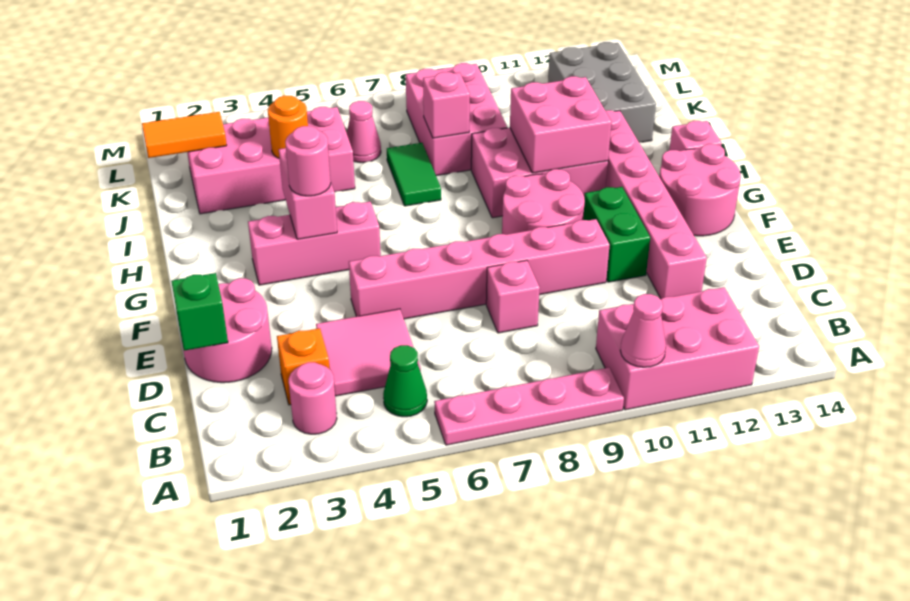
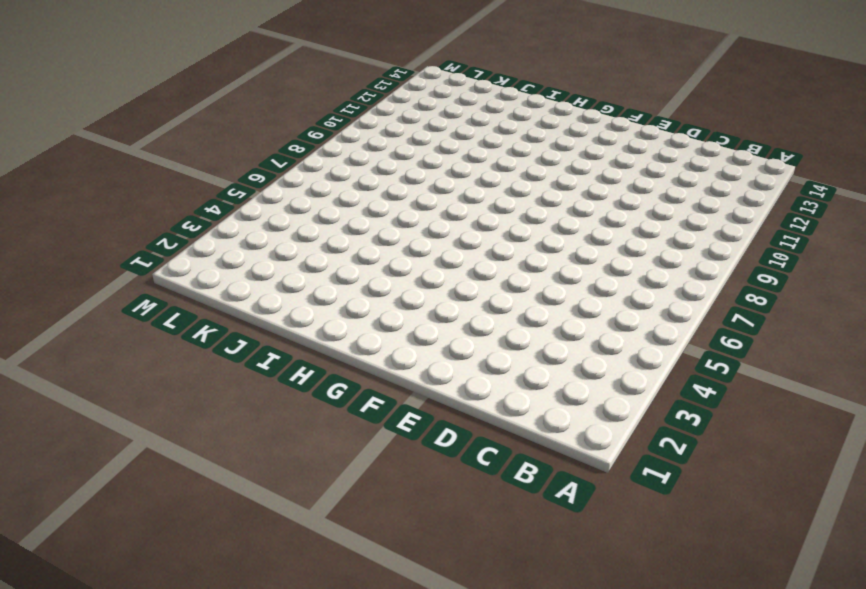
none -> pink 1x4 plate [434,368,624,445]
none -> pink 2x3 brick [596,287,759,410]
none -> pink 1x1 round brick [289,362,337,434]

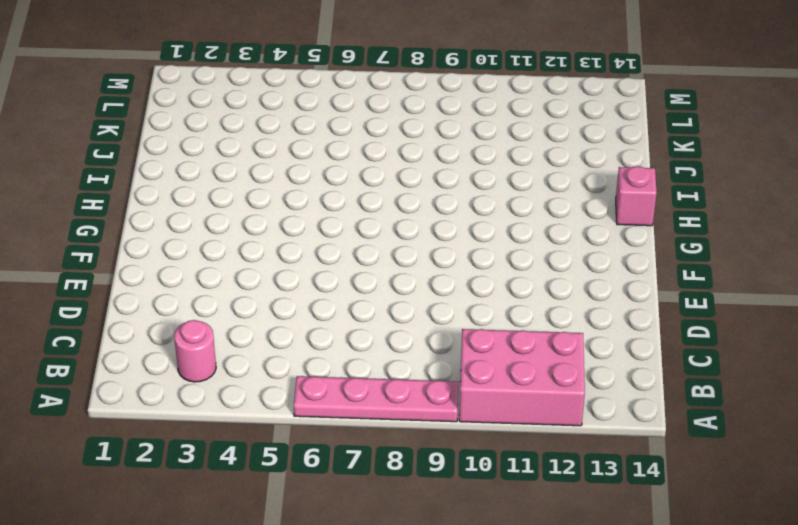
none -> green 1x1 cone [383,345,427,417]
none -> orange 1x1 brick [277,328,330,405]
none -> pink 2x2 tile [316,309,421,396]

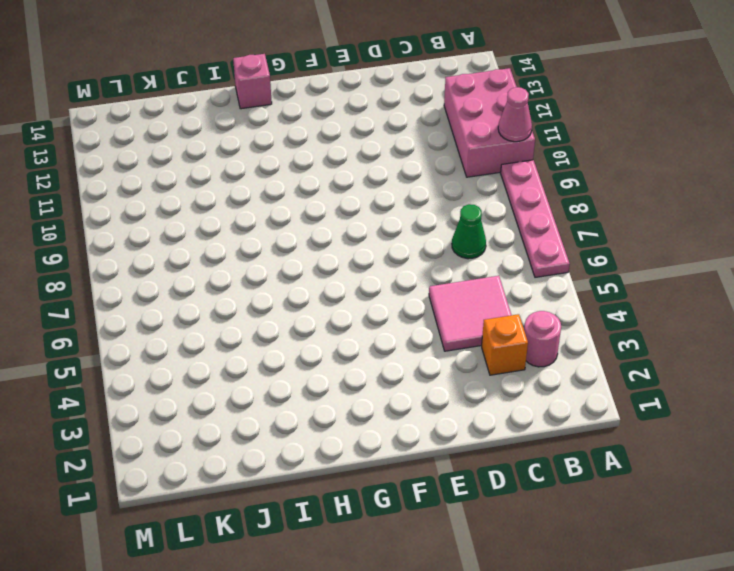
green 1x1 cone [452,204,486,259] -> green 1x1 cone moved to [383,345,427,417]
none -> pink 2x2 round brick [182,278,272,383]
none -> pink 1x1 brick [486,260,540,333]
none -> pink 1x6 brick [605,110,707,299]

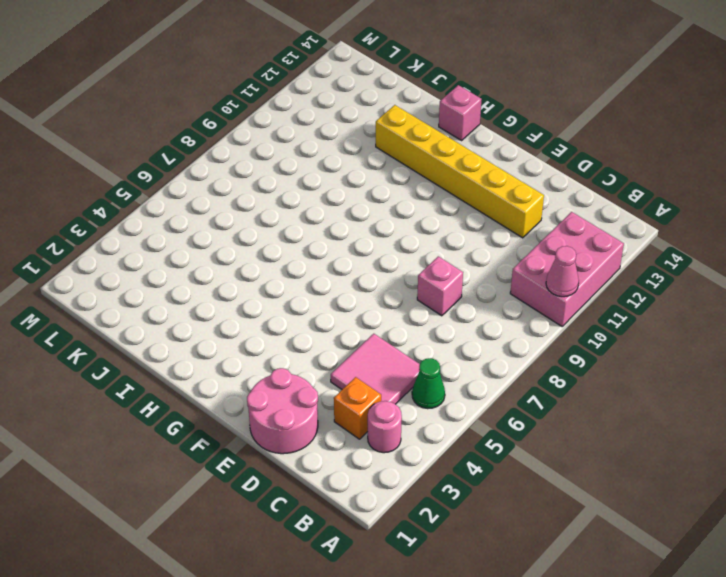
yellow 1x6 brick [376,105,544,238] -> pink 1x6 brick [605,110,707,299]
none -> pink 1x4 plate [434,368,624,445]
none -> pink 1x6 brick [349,219,610,319]
none -> green 1x2 brick [583,187,650,282]

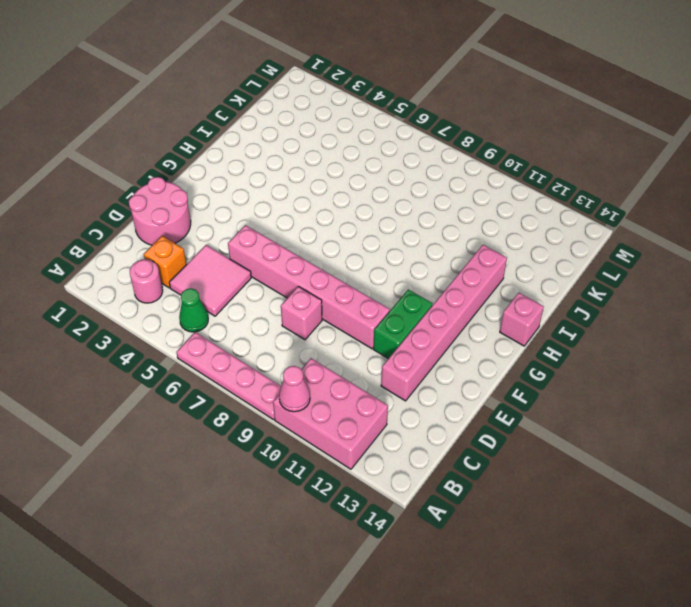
none -> pink 2x2 round brick [502,169,585,235]
none -> pink 2x2 round brick [659,144,741,236]
none -> pink 1x3 brick [248,202,381,285]

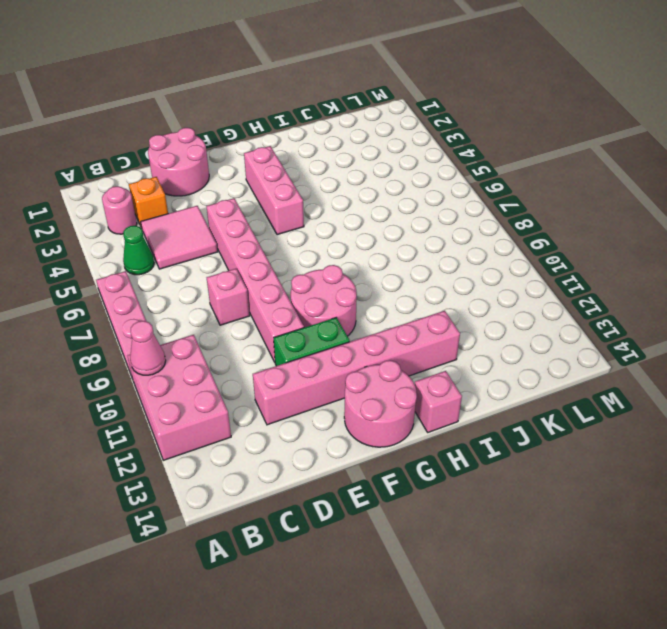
none -> pink 2x3 brick [471,128,608,218]
none -> green 1x2 tile [387,143,441,206]
none -> pink 2x4 brick [187,107,355,214]

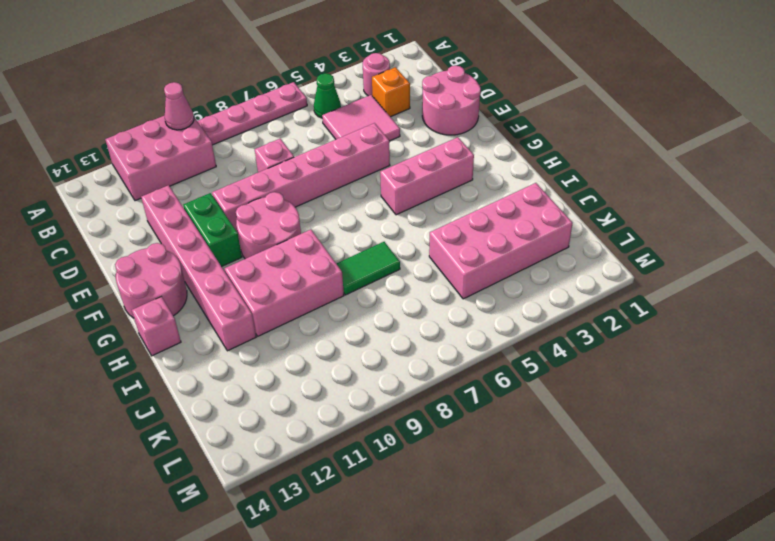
green 1x2 tile [336,242,400,295] -> green 1x2 tile turned to [387,143,441,206]
none -> pink 2x3 brick [406,63,507,176]
none -> grey 2x3 brick [548,42,656,142]
none -> pink 1x1 cone [347,101,381,163]

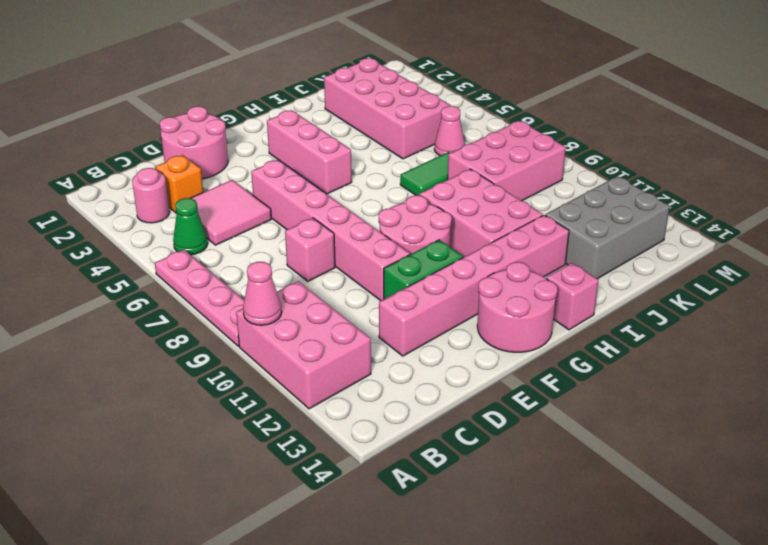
none -> green 1x1 brick [171,273,228,351]
none -> pink 1x2 brick [279,148,337,239]
none -> pink 2x2 brick [510,76,611,173]

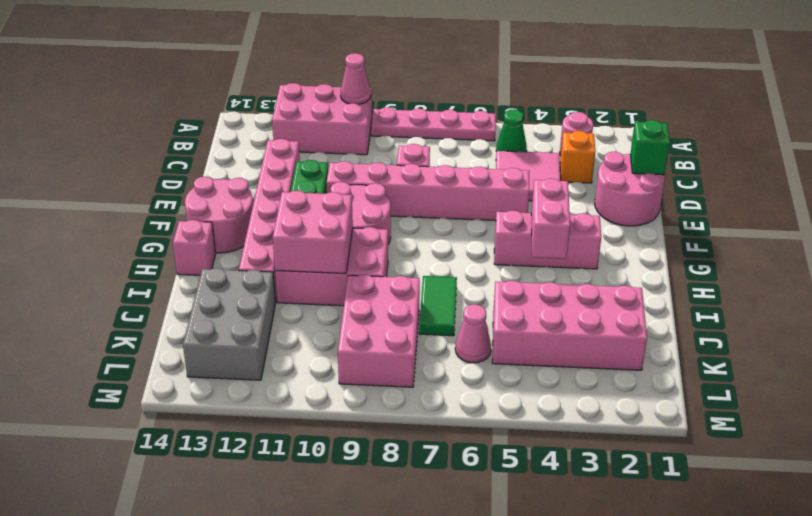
none -> orange 1x1 round brick [268,96,308,158]
none -> pink 1x1 brick [423,72,470,138]
none -> orange 1x2 tile [142,112,227,158]

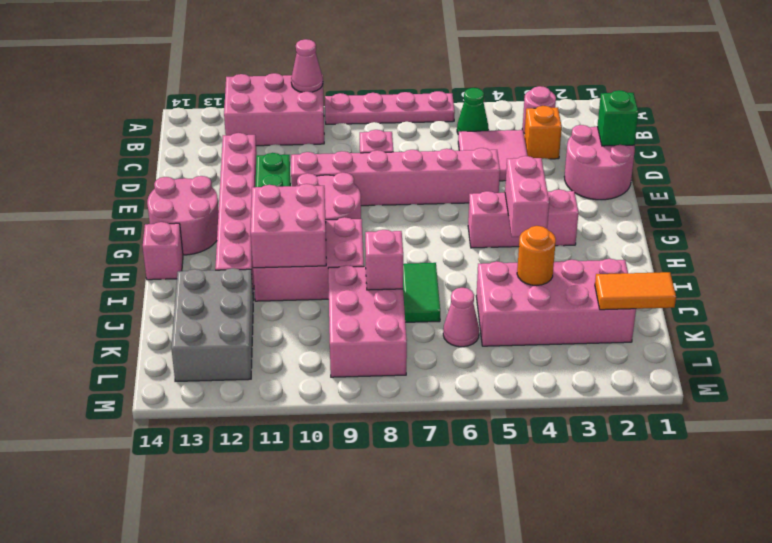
none -> pink 1x1 round brick [285,126,331,196]

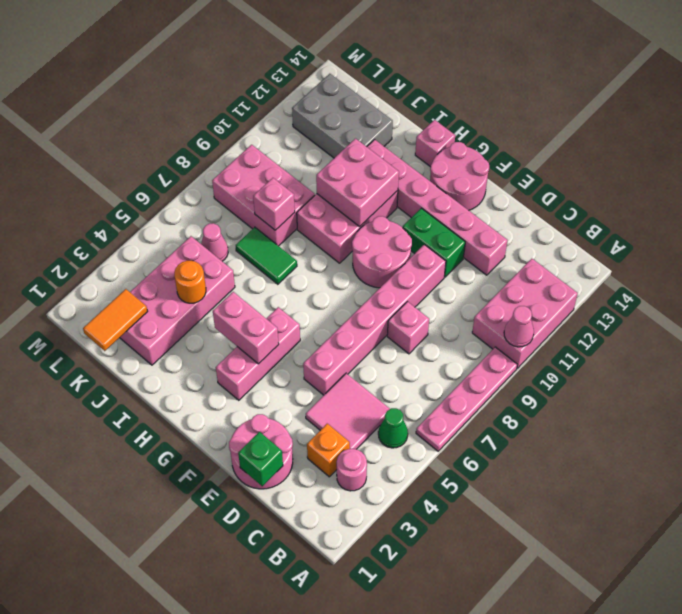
none -> pink 1x1 round brick [285,126,331,196]

